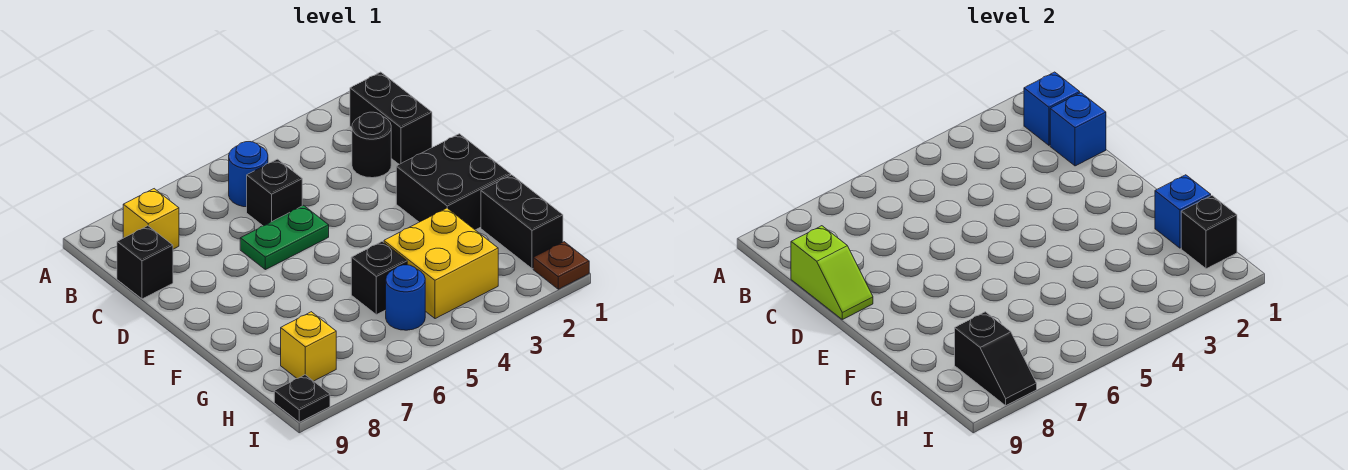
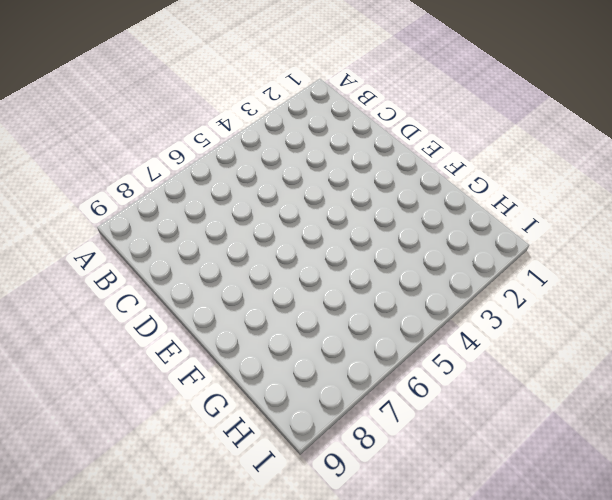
none -> black 1x2 brick [350,72,432,164]
none -> blue 1x1 round brick [229,142,268,207]
none -> yellow 1x1 brick [123,189,179,249]

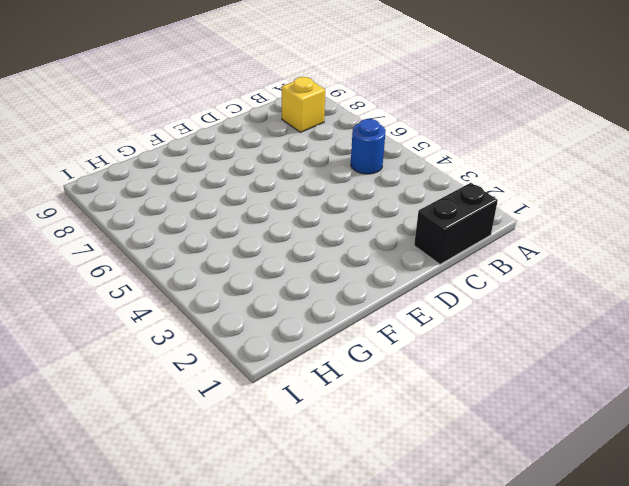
none -> black 1x1 round brick [352,112,391,178]
none -> black 1x1 brick [247,159,302,226]
none -> black 1x1 brick [117,226,173,299]

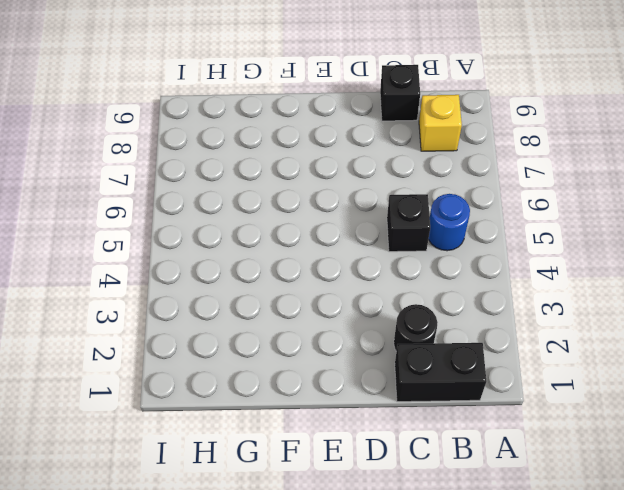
none -> green 1x2 plate [240,205,329,270]
none -> black 2x2 brick [396,134,511,230]
none -> black 1x2 brick [481,175,563,269]

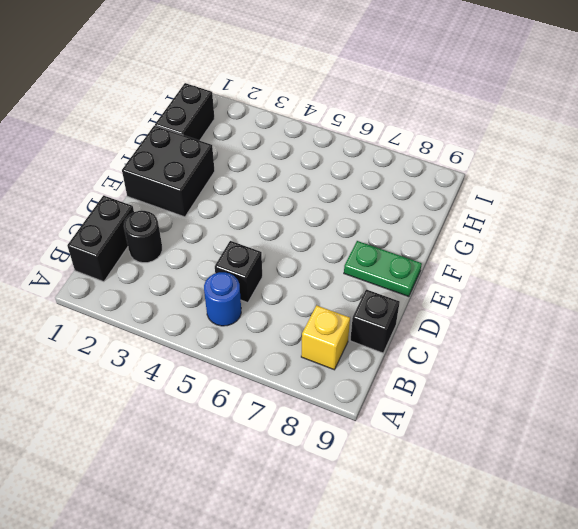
green 1x2 plate [344,241,422,297] -> green 1x2 plate moved to [240,205,329,270]
none -> yellow 2x2 brick [384,208,498,319]
none -> black 1x1 brick [351,241,407,315]
none -> blue 1x1 round brick [386,265,425,330]

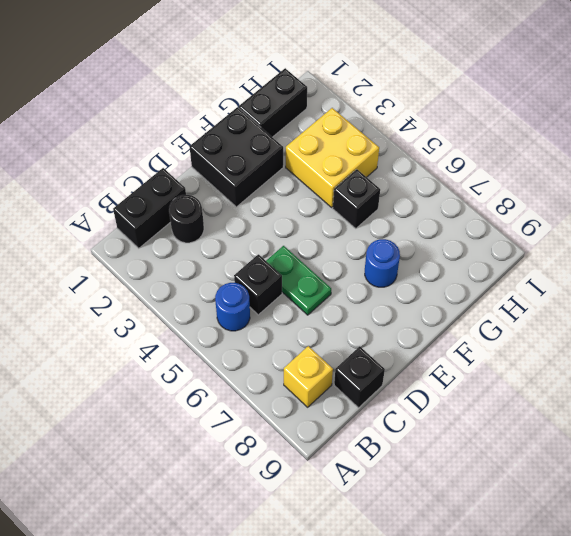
blue 1x1 round brick [365,239,400,287] -> blue 1x1 round brick moved to [386,265,425,330]
none -> yellow 1x1 brick [281,312,336,381]
none -> brown 1x1 plate [533,242,589,289]
none -> black 1x1 plate [274,375,330,422]

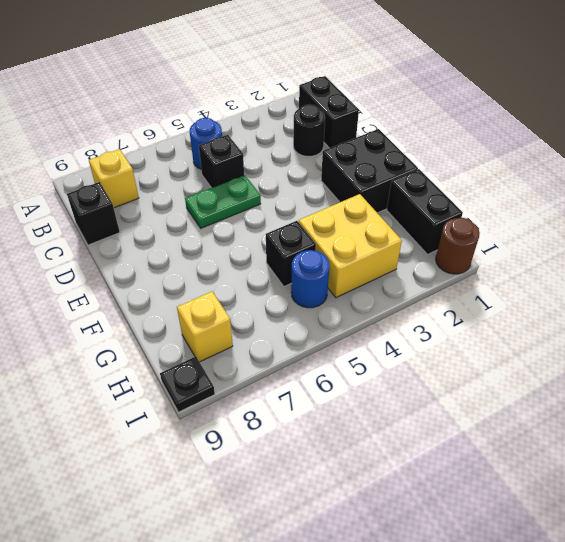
brown 1x1 round brick [436,218,480,274] -> brown 1x1 plate [533,242,589,289]
none -> blue 1x1 brick [1024,72,1080,145]
none -> blue 1x1 brick [1050,93,1106,166]
none -> lime 1x2 slope [791,226,873,319]

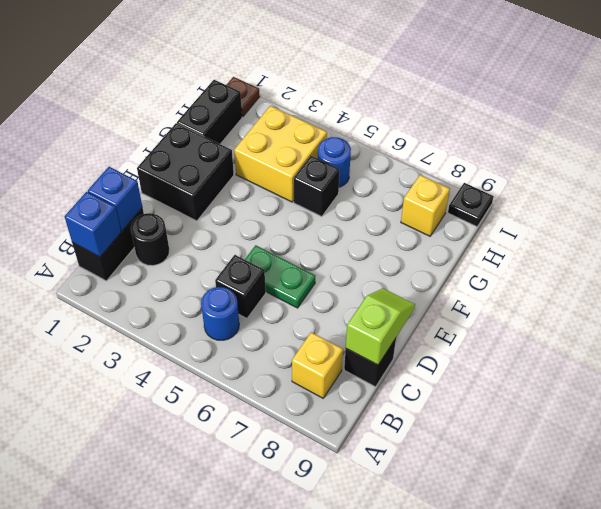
none -> blue 1x1 brick [1155,175,1211,248]
none -> black 1x1 brick [1181,196,1237,269]
none -> black 1x2 slope [955,312,1037,405]

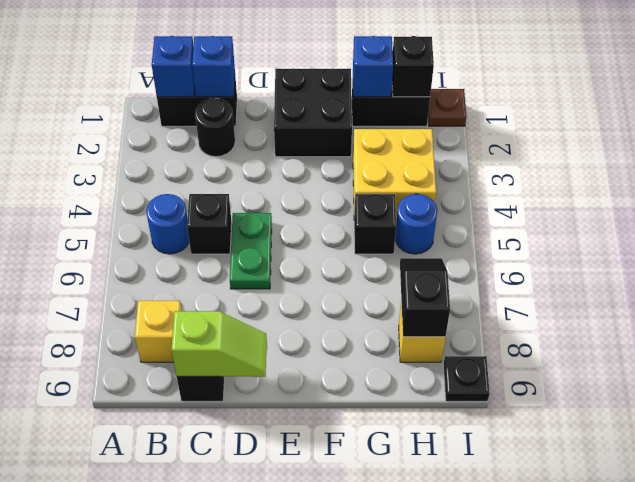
black 1x2 slope [400,258,450,337] -> black 1x2 slope turned to [955,312,1037,405]

